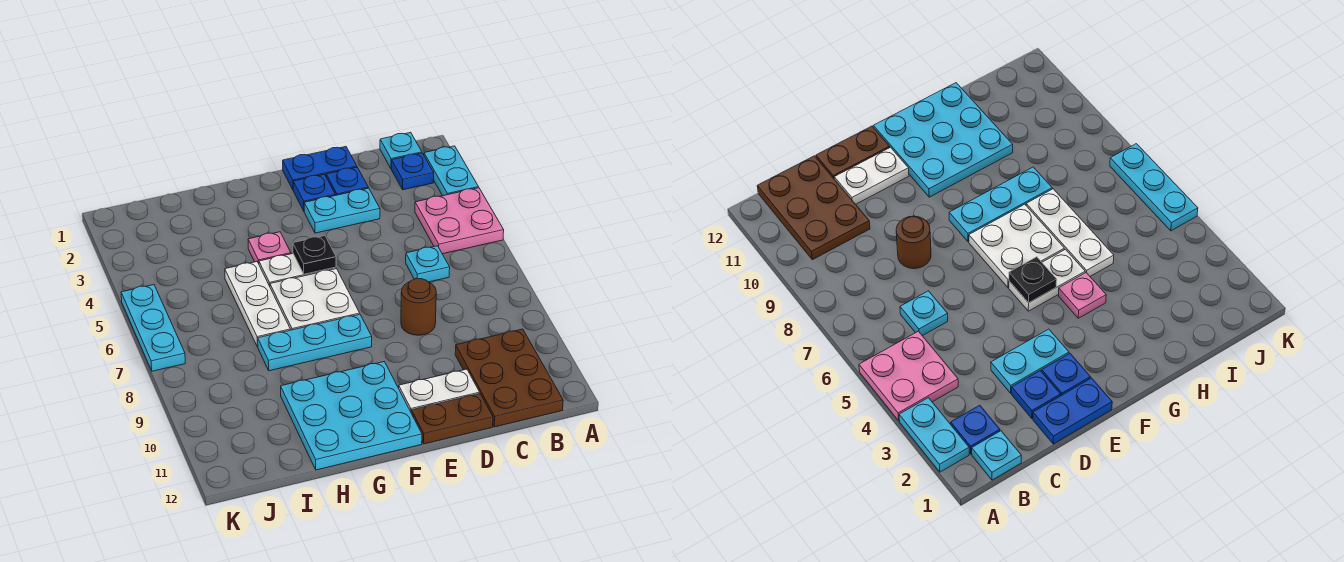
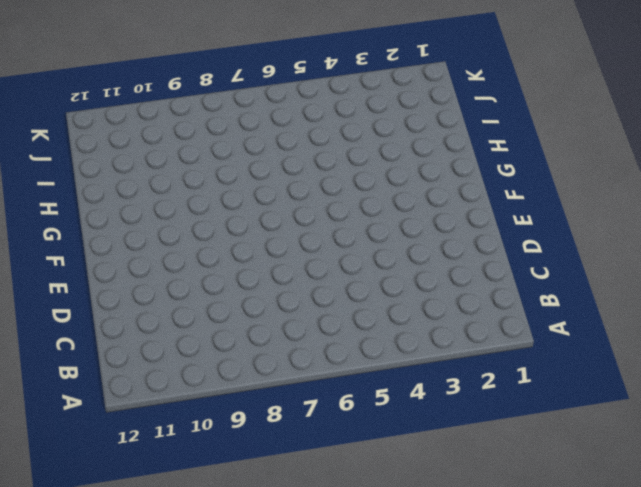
none -> cyan 1x2 plate [424,146,479,196]
none -> pink 2x2 plate [415,188,504,254]
none -> cyan 1x1 plate [380,132,422,169]

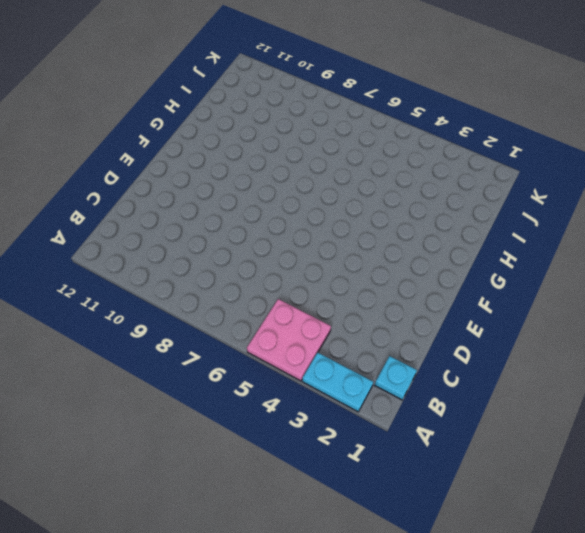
none -> blue 1x1 plate [392,153,434,190]
none -> brown 2x3 plate [455,329,563,427]
none -> cyan 1x1 plate [406,246,450,282]

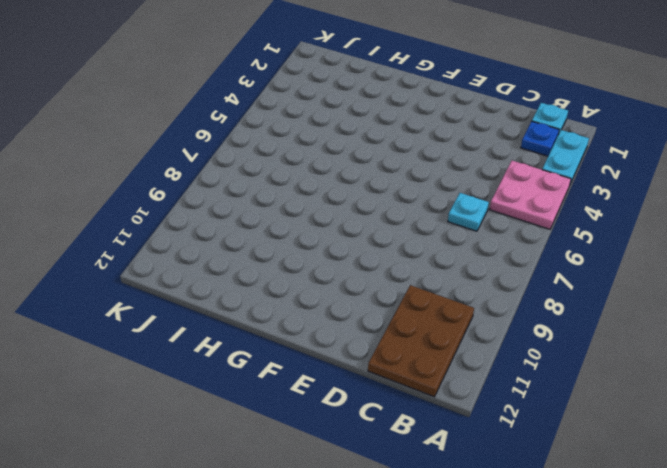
none -> blue 1x2 plate [283,147,357,190]
none -> blue 1x1 plate [326,167,368,195]
none -> cyan 1x2 plate [304,188,380,233]

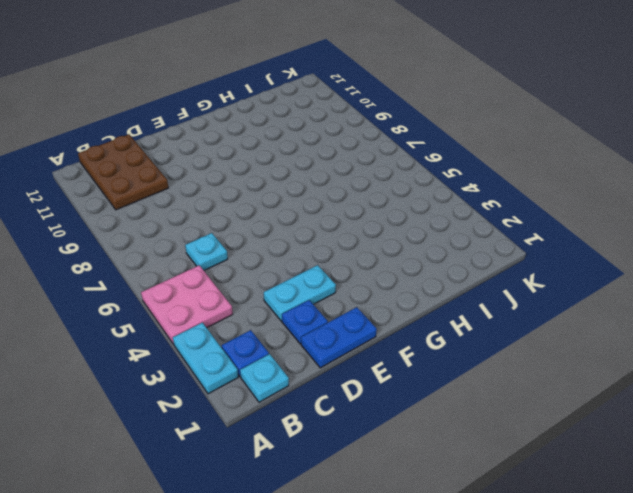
none -> brown 1x1 round brick [401,279,436,335]
none -> white 1x2 plate [399,369,480,411]
none -> brown 1x2 plate [411,394,493,444]

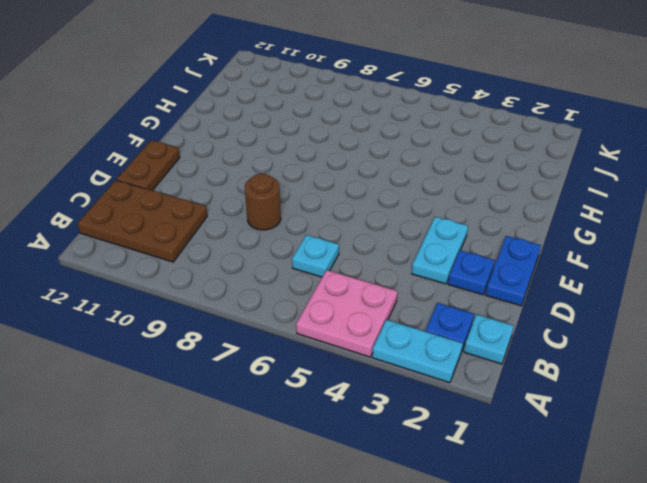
none -> white 1x2 plate [399,369,480,411]
none -> blue 1x1 plate [293,174,335,211]
none -> white 1x2 plate [259,254,336,286]

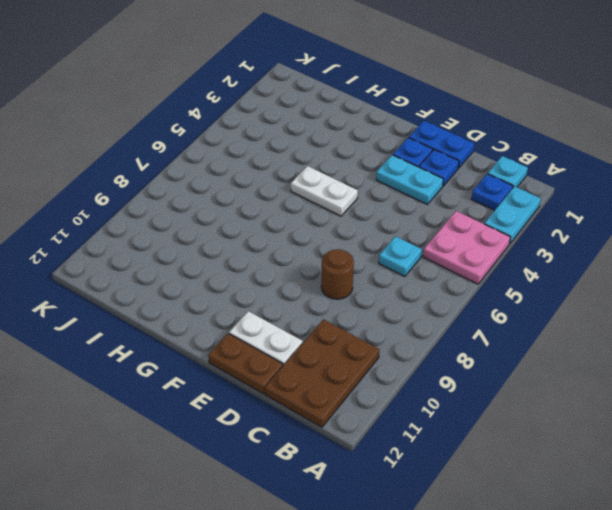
none -> white 2x2 plate [270,269,360,330]
none -> cyan 1x3 plate [258,314,372,371]
none -> cyan 3x3 plate [281,362,422,470]

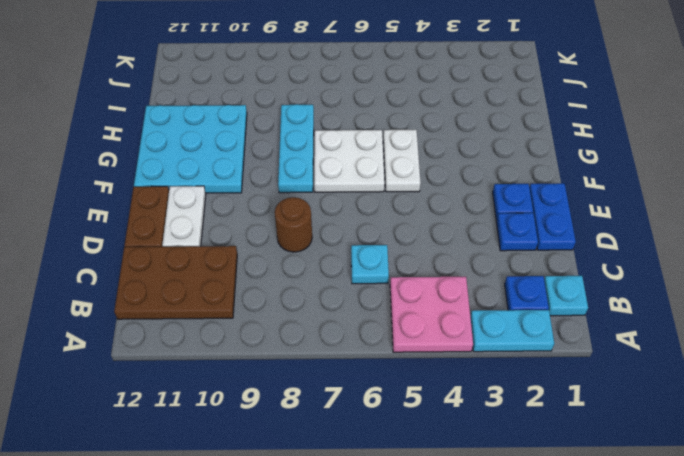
none -> cyan 1x2 plate [304,188,380,233]
none -> pink 1x1 plate [248,232,291,263]
none -> white 1x3 plate [225,262,290,347]

